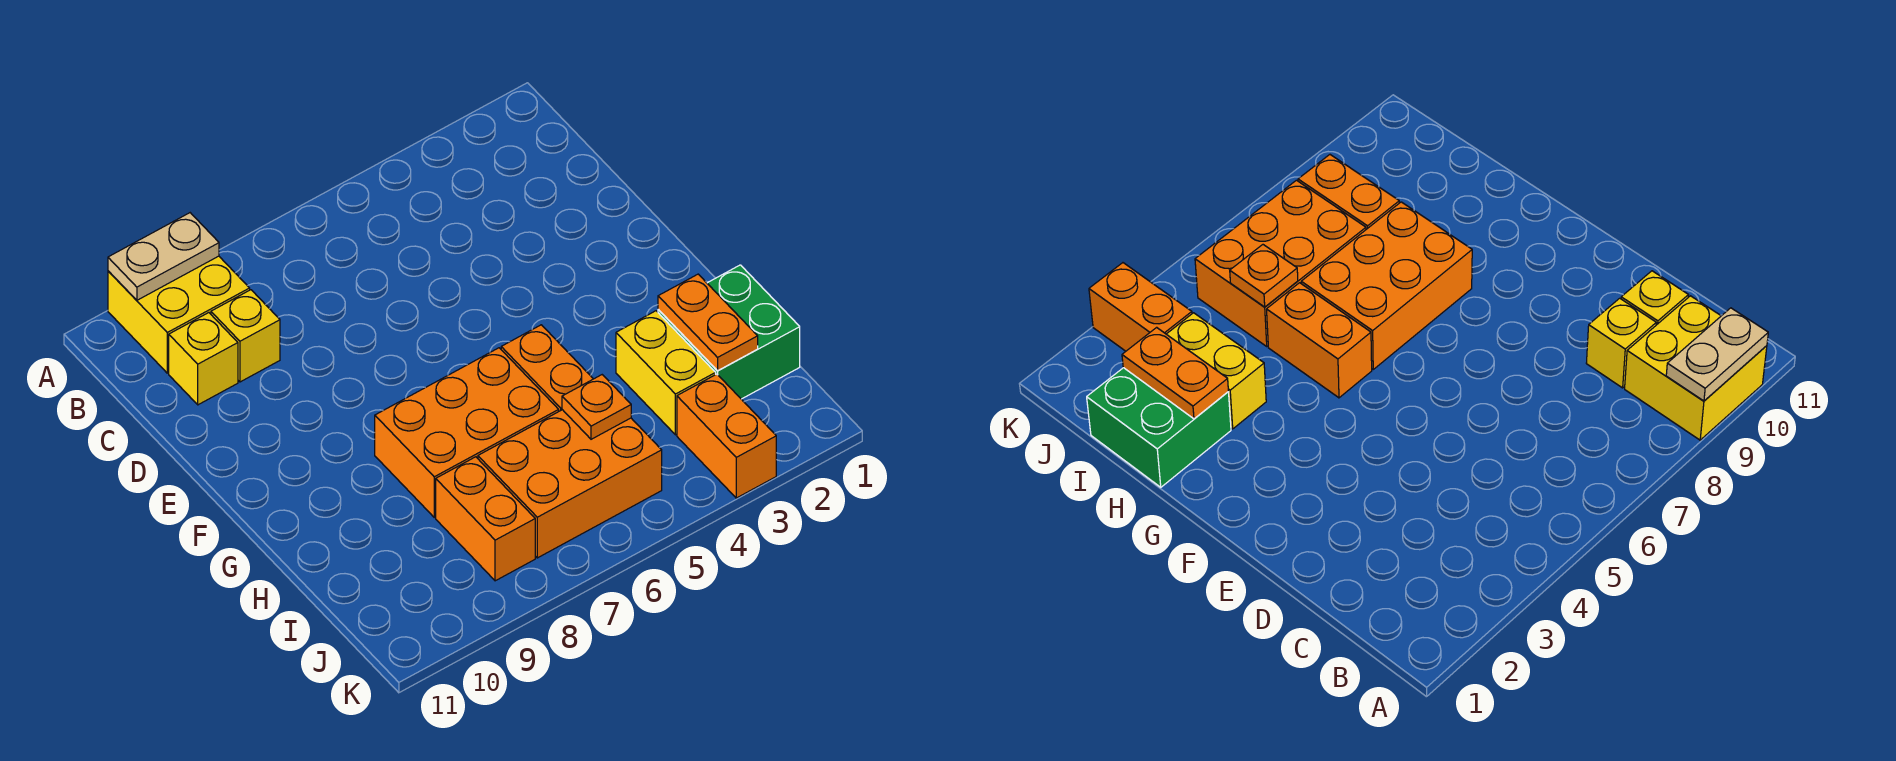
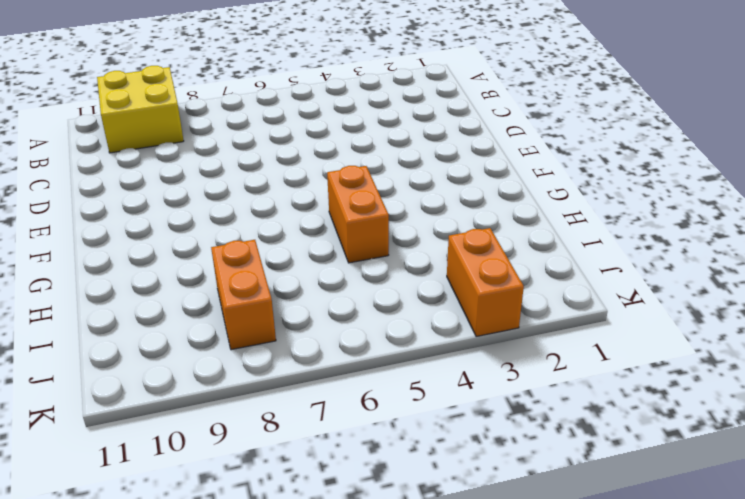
none -> yellow 1x1 brick [211,290,280,382]
none -> yellow 1x1 brick [169,313,238,405]
none -> orange 2x3 brick [375,348,559,517]

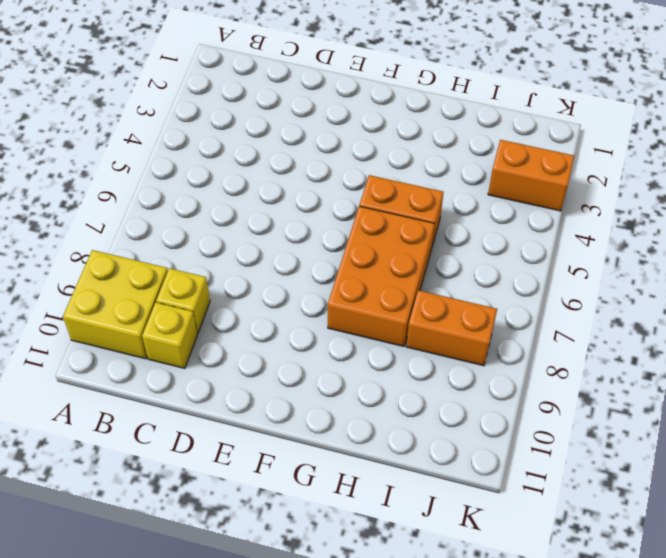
none -> green 2x2 brick [658,265,800,399]
none -> yellow 1x2 brick [616,311,716,435]
none -> orange 2x3 brick [478,410,662,558]

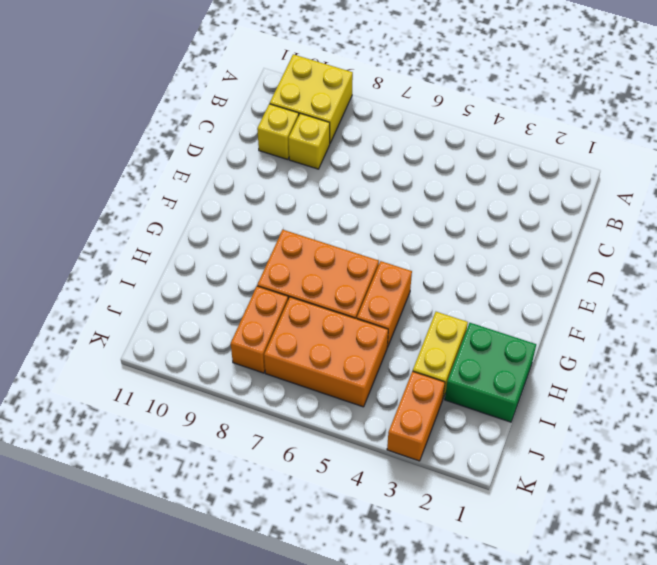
none -> tan 1x2 plate [108,213,219,300]
none -> orange 1x2 plate [658,274,758,371]
none -> orange 1x1 plate [562,375,631,439]

